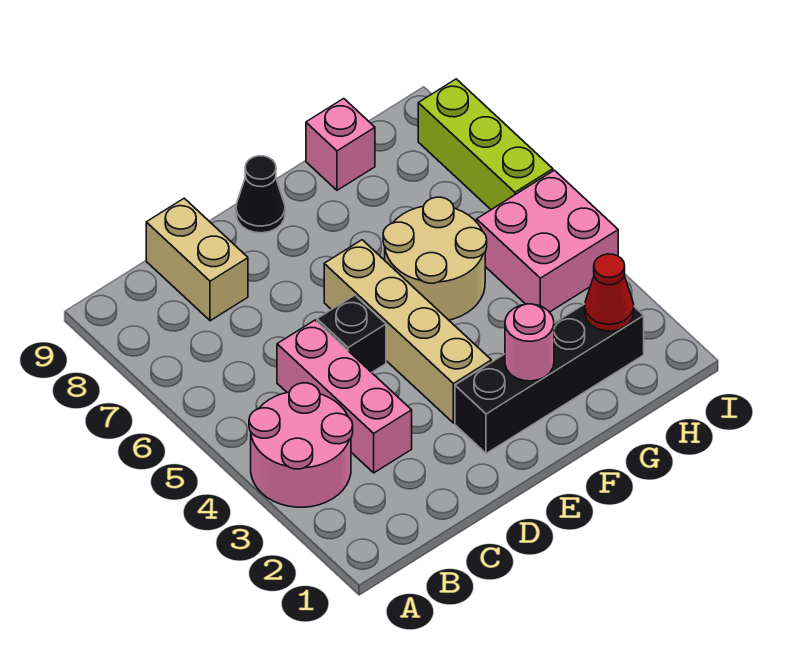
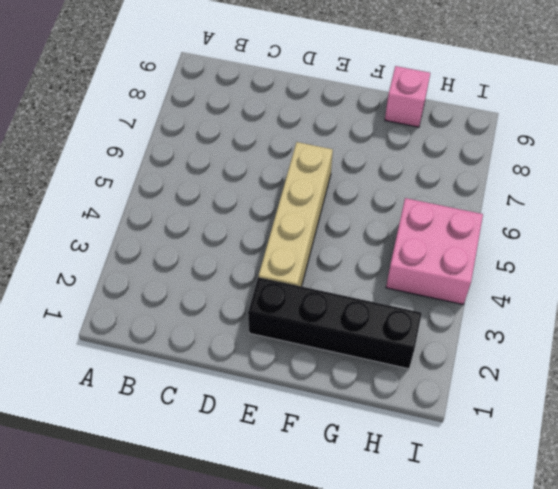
none -> pink 2x2 round brick [249,383,353,507]
none -> pink 1x3 brick [277,320,412,473]
none -> tan 1x2 brick [146,198,248,321]

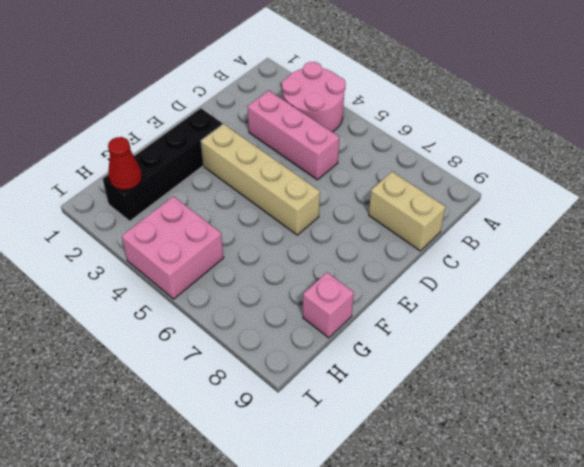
none -> black 1x1 brick [317,295,386,372]
none -> black 1x1 cone [236,156,285,233]
none -> tan 2x2 round brick [383,197,487,320]

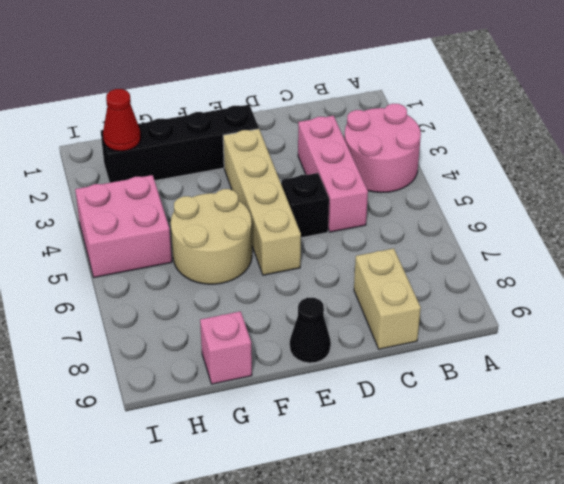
none -> lime 1x3 brick [418,79,553,210]
none -> pink 1x1 round brick [505,304,554,381]

